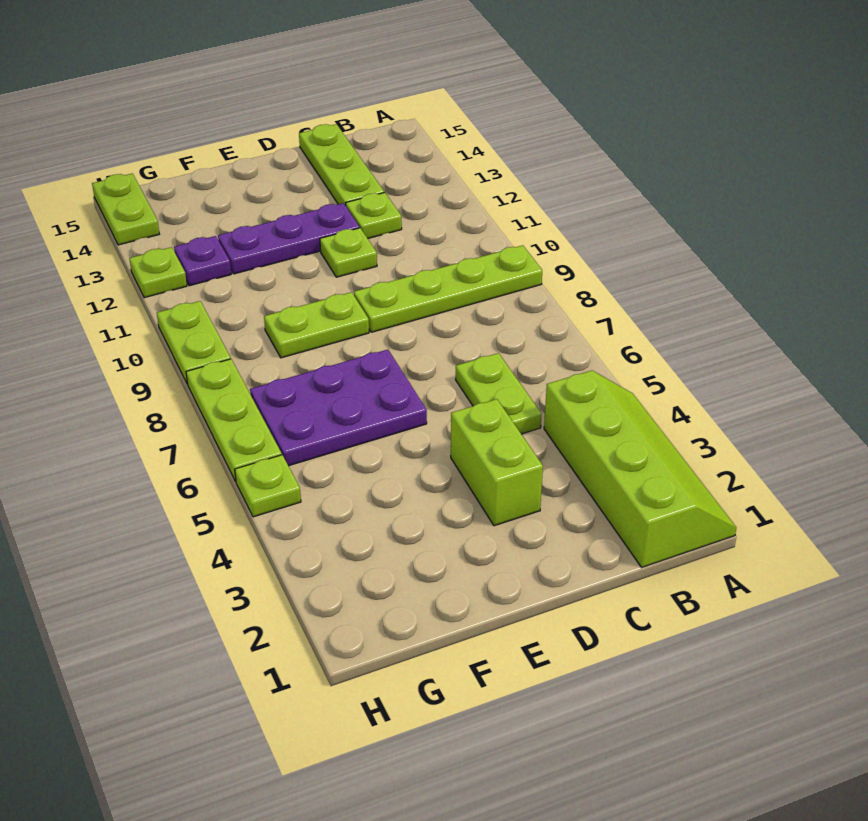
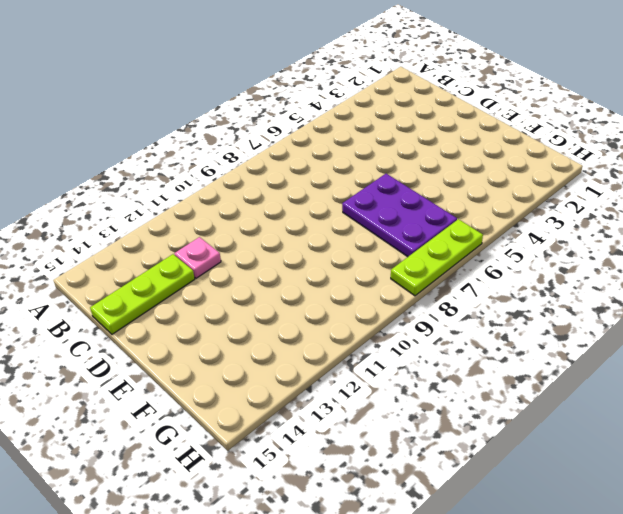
pink 1x1 plate [175,237,221,278] -> lime 1x1 plate [346,192,402,238]
none -> lime 2x4 slope [544,370,736,567]
none -> lime 1x4 plate [354,245,542,332]
none -> lime 1x2 plate [456,353,542,434]

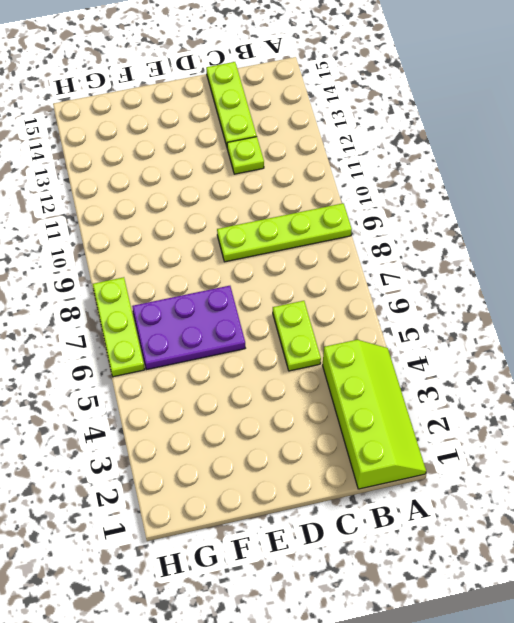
none -> lime 1x2 brick [451,399,543,526]
none -> lime 1x1 plate [320,228,377,277]
none -> purple 1x3 plate [218,203,360,274]

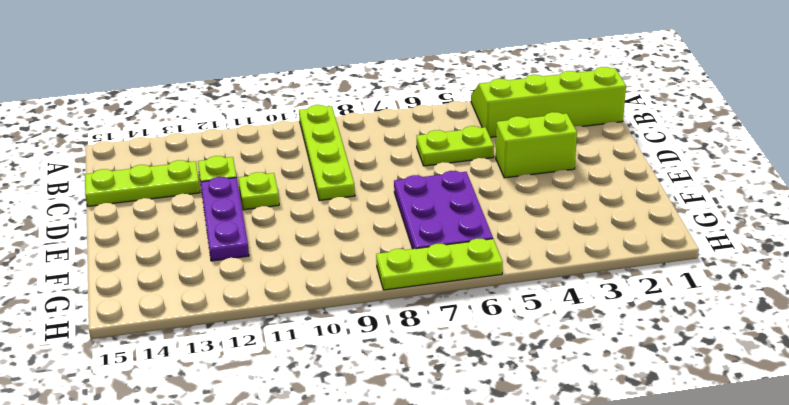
none -> lime 1x2 plate [264,292,369,358]
none -> purple 1x1 plate [174,236,231,286]
none -> lime 1x1 plate [235,455,301,517]

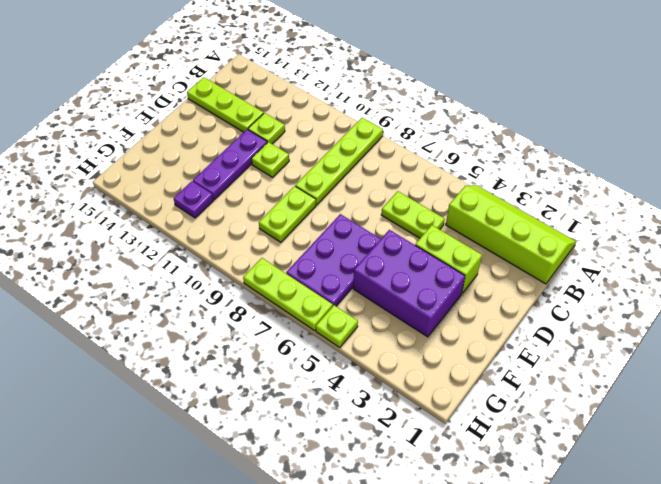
purple 2x3 brick [353,230,465,337] -> none
none -> lime 1x2 plate [157,301,231,384]
none -> lime 1x1 plate [129,247,187,298]
none -> lime 1x2 plate [92,174,159,245]

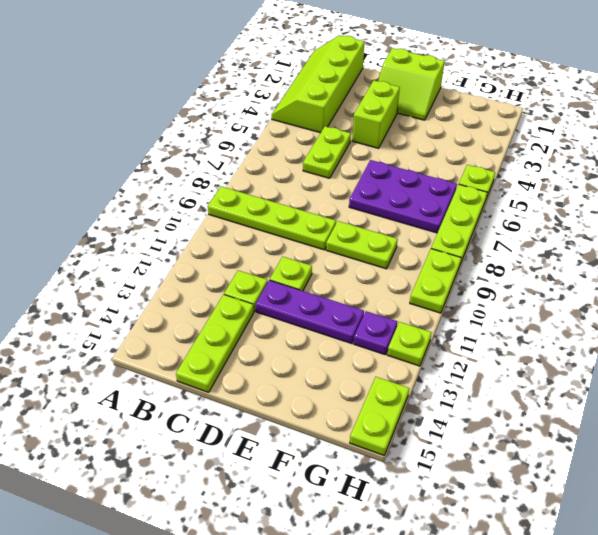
lime 2x2 slope [378,48,445,120] -> none

